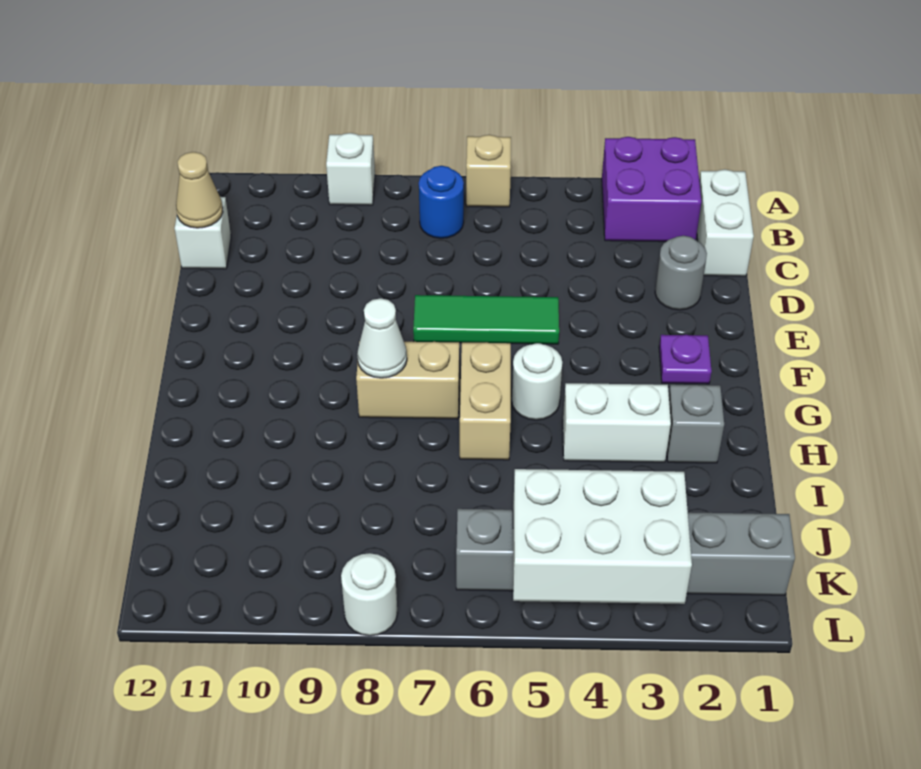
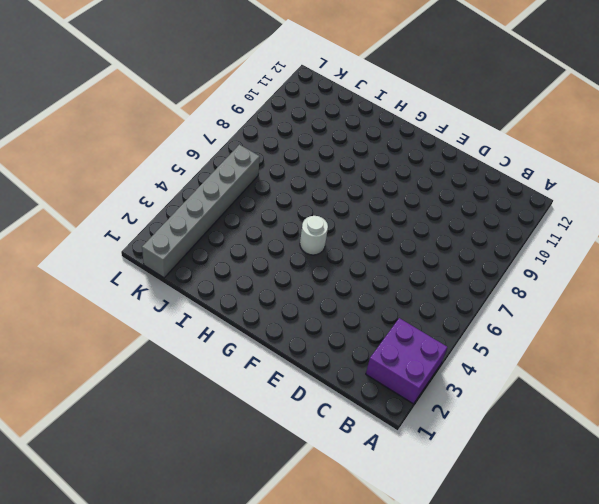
none -> tan 1x1 brick [466,135,511,207]
none -> white 1x1 brick [326,133,375,205]
none -> white 1x2 brick [697,169,754,276]

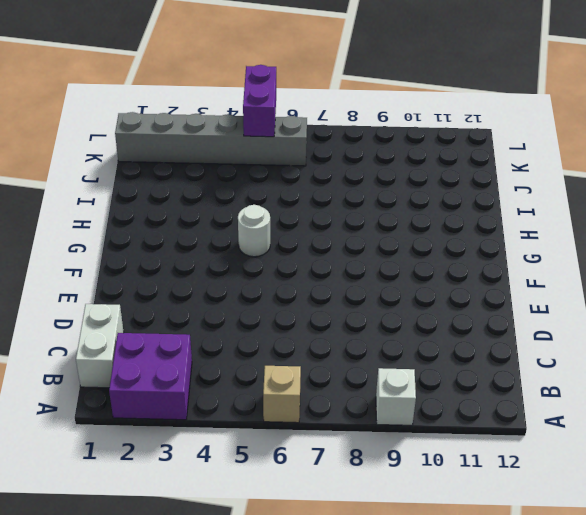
purple 1x2 brick [243,65,276,137] -> white 2x3 brick [513,469,692,604]
none -> blue 1x1 round brick [419,166,464,238]
none -> white 1x1 brick [175,197,231,269]
none -> grey 1x1 round brick [655,236,707,310]

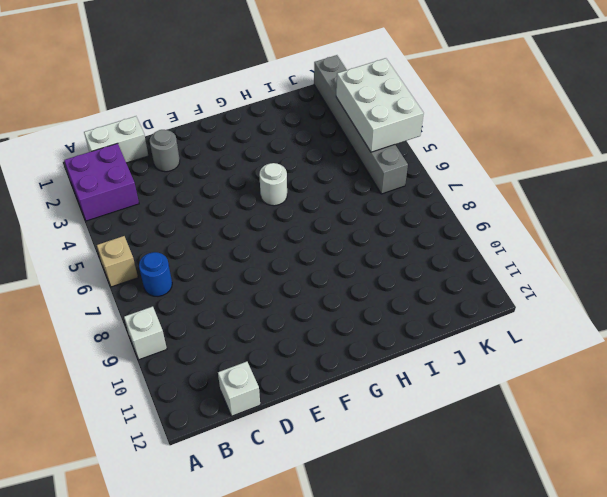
none -> green 1x3 tile [413,295,559,344]
none -> purple 1x1 plate [659,335,712,384]
none -> tan 1x2 brick [460,342,511,460]

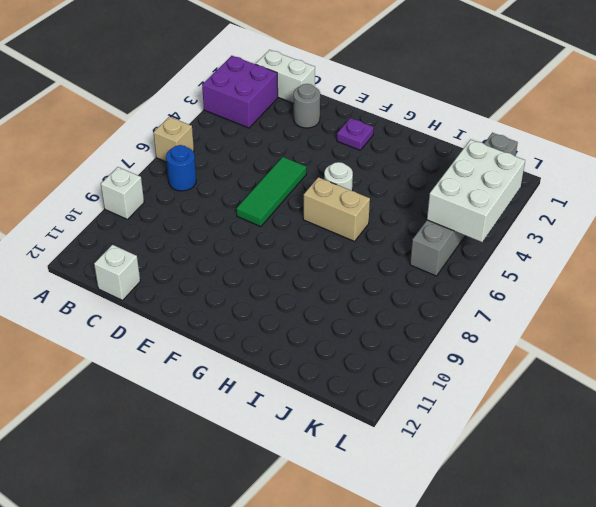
none -> tan 1x2 brick [356,341,459,419]
none -> grey 1x1 brick [667,385,724,463]
none -> white 1x2 brick [563,383,671,462]

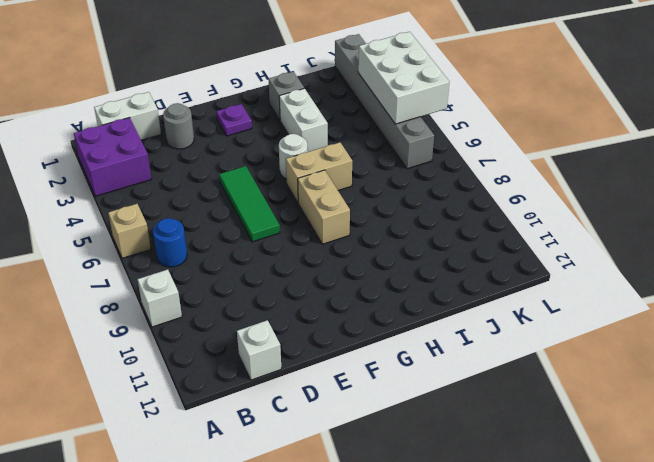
none -> white 1x1 round brick [341,553,397,636]
none -> tan 1x1 cone [176,152,223,228]
none -> white 1x1 cone [357,298,407,378]

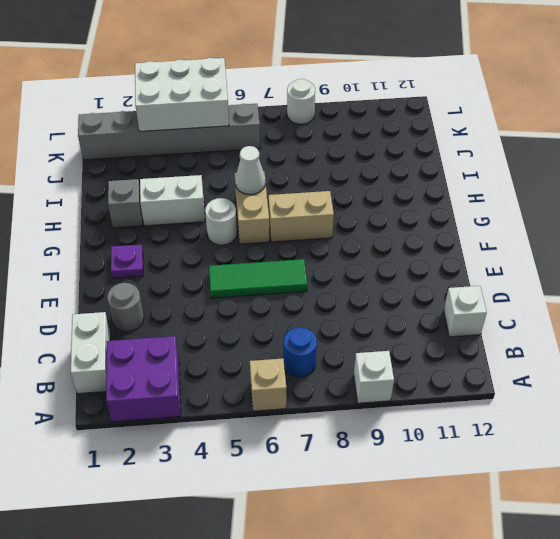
white 1x1 cone [235,146,265,195] -> white 1x1 cone moved to [357,298,407,378]
none -> tan 1x1 cone [176,152,223,228]

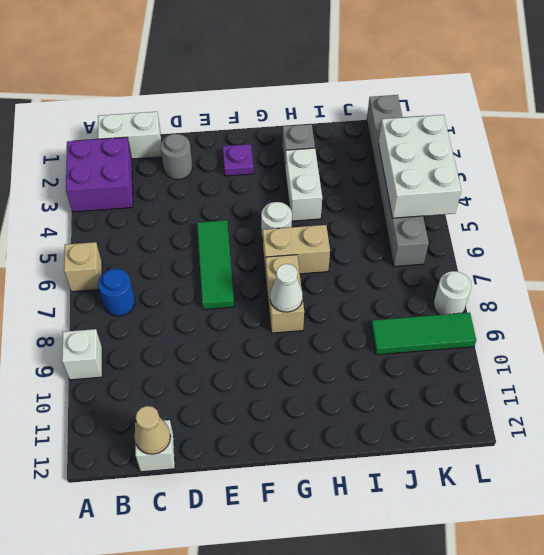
green 1x3 tile [371,313,476,355] -> none

